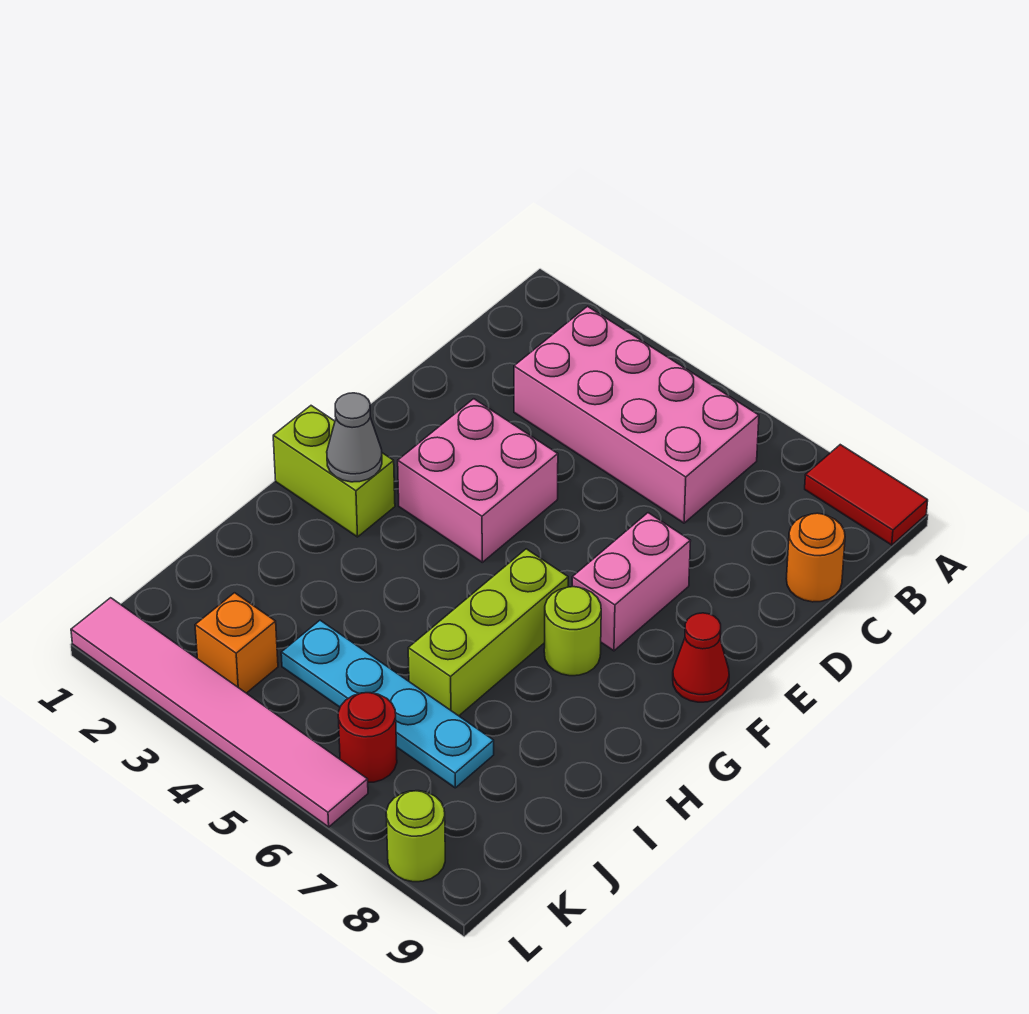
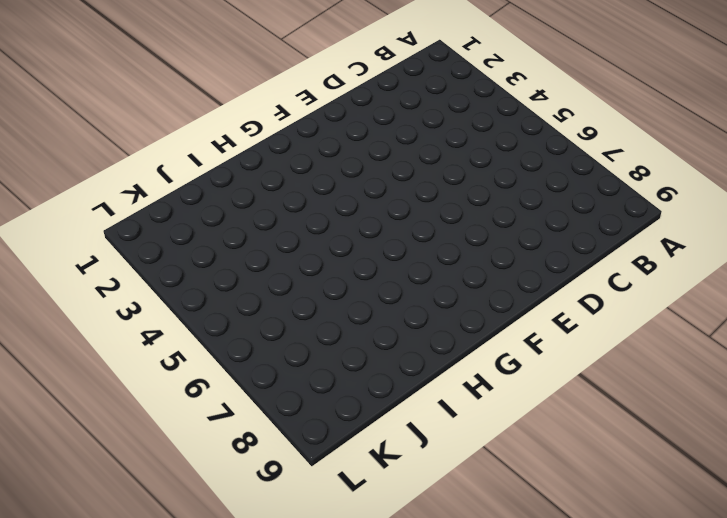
none -> red 1x2 tile [805,445,928,545]
none -> pink 2x4 brick [514,306,759,523]
none -> orange 1x1 round brick [786,513,845,602]

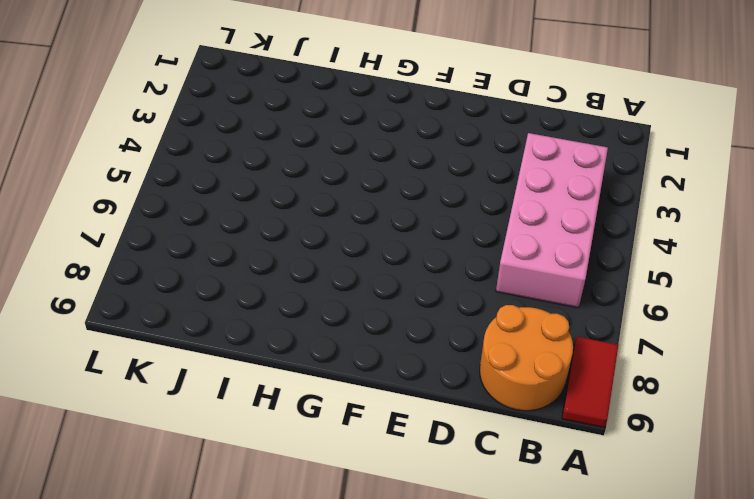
orange 2x2 round brick [480,305,573,411] -> orange 1x1 round brick [786,513,845,602]
none -> pink 2x2 brick [398,399,558,562]
none -> pink 1x2 brick [572,513,690,651]
none -> red 1x1 cone [673,613,729,702]

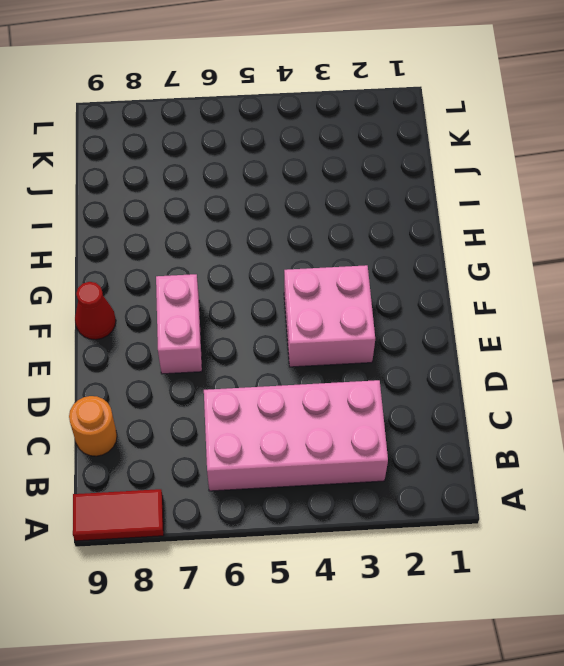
none -> lime 1x2 brick [273,406,395,537]
none -> lime 1x3 brick [408,549,568,716]
none -> lime 1x1 round brick [544,587,601,676]

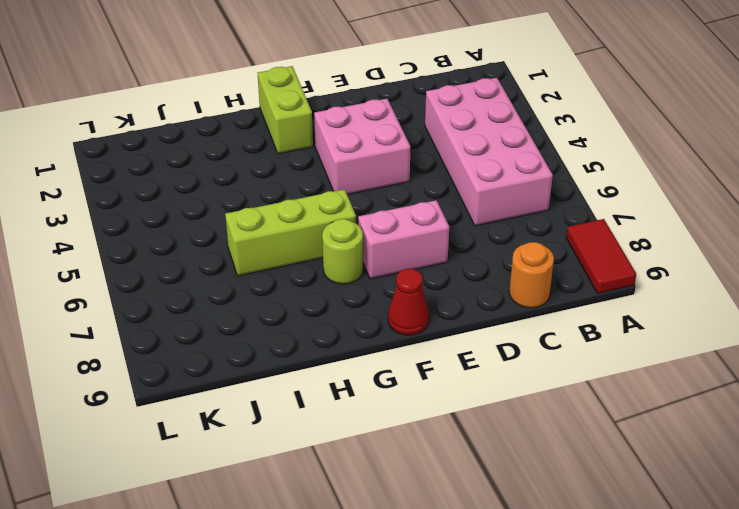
none -> cyan 1x4 plate [281,620,494,788]
none -> orange 1x1 brick [195,593,278,693]
none -> red 1x1 round brick [338,693,397,782]

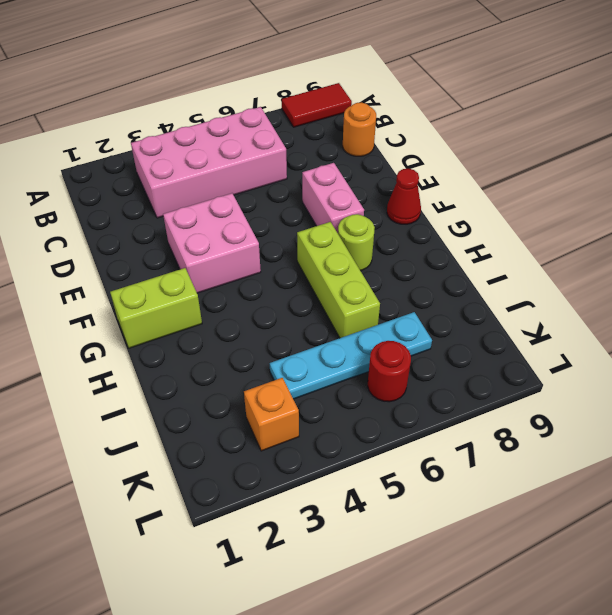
none -> pink 1x6 tile [71,598,368,827]
none -> lime 1x1 round brick [386,791,445,882]
none -> grey 1x1 cone [327,393,382,482]

